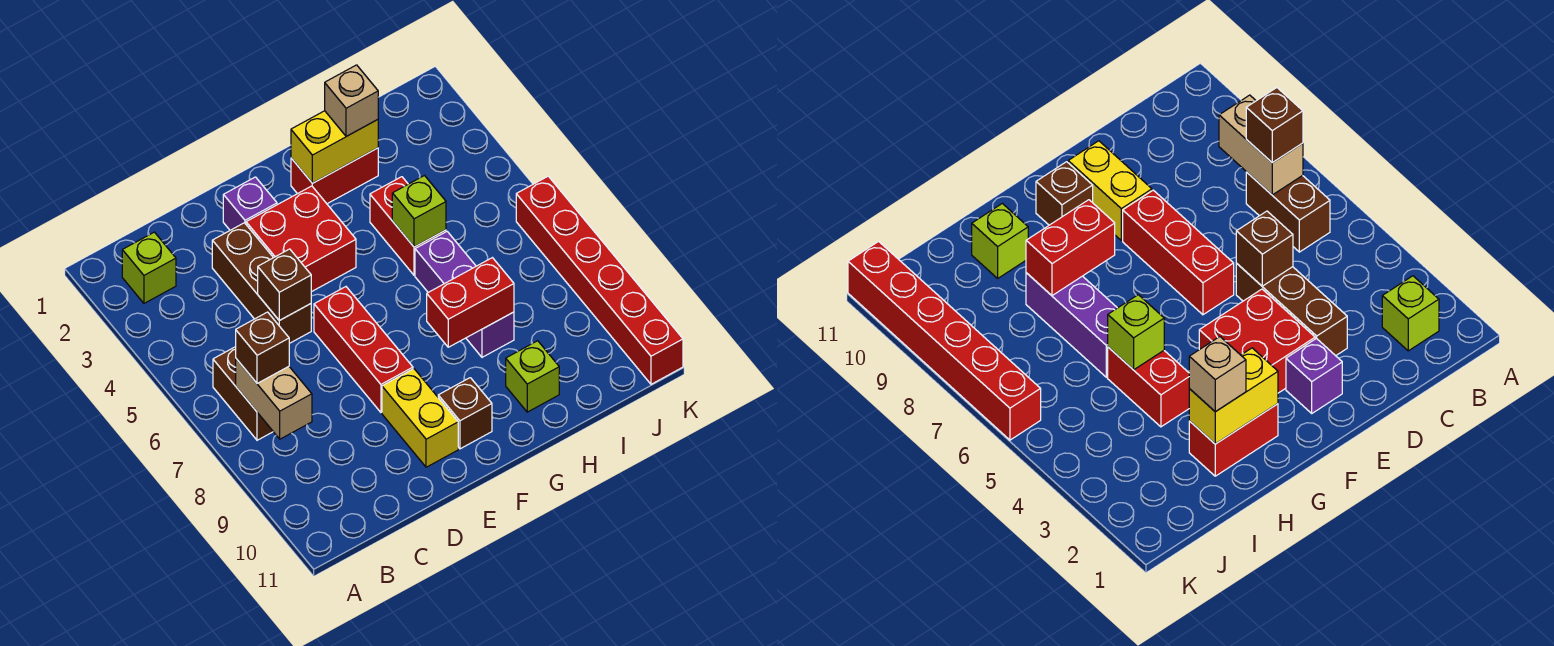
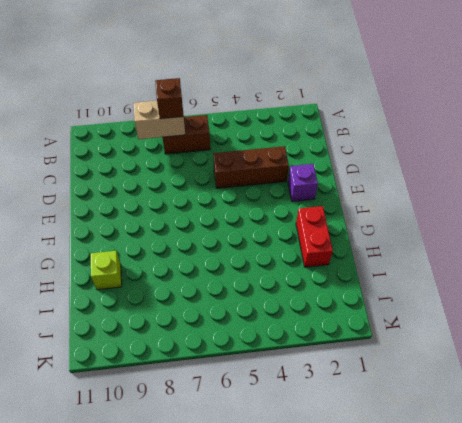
none -> lime 1x1 brick [122,232,176,303]
none -> red 2x2 brick [246,186,356,292]
none -> red 1x3 brick [314,287,413,412]

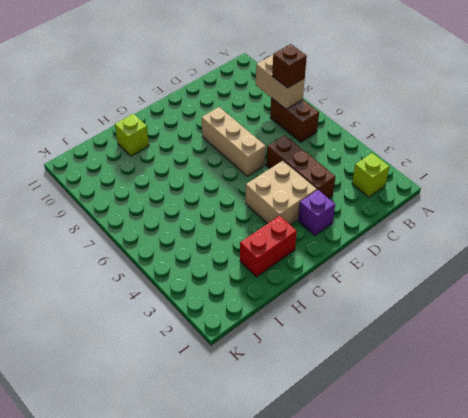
tan 2x2 brick [246,161,317,225] -> red 2x2 brick [246,186,356,292]
tan 1x3 brick [202,107,266,176] -> red 1x3 brick [314,287,413,412]
none -> yellow 1x2 brick [382,369,458,467]
none -> brown 1x1 brick [438,378,492,449]
none -> red 1x2 brick [370,177,446,275]

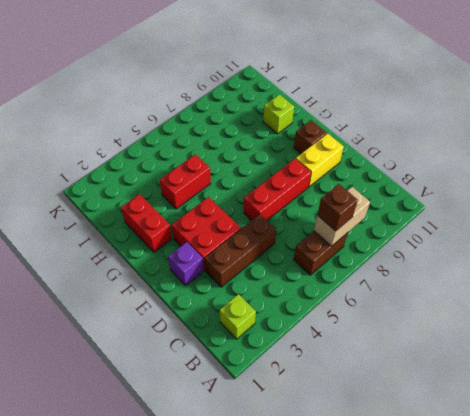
none -> purple 1x3 brick [415,232,514,357]
none -> red 1x6 brick [516,176,683,384]
none -> brown 1x1 brick [258,249,311,320]

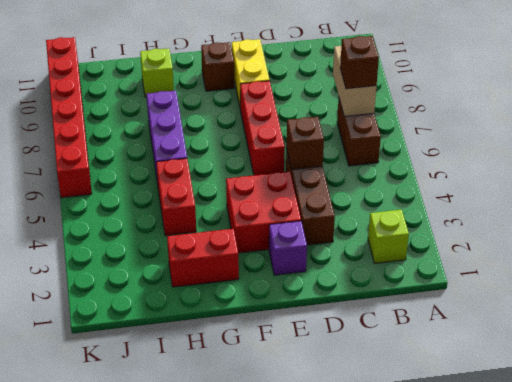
none -> yellow 1x2 brick [291,111,378,183]
none -> red 1x2 brick [427,258,514,347]
none -> lime 1x1 brick [392,176,446,247]

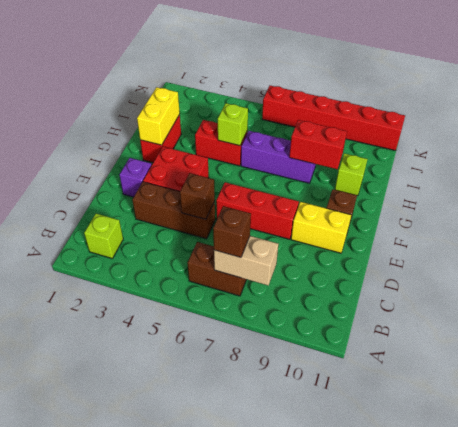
red 1x2 brick [289,120,347,169] -> red 1x2 brick turned to [427,258,514,347]
none -> tan 1x1 brick [325,65,378,136]

